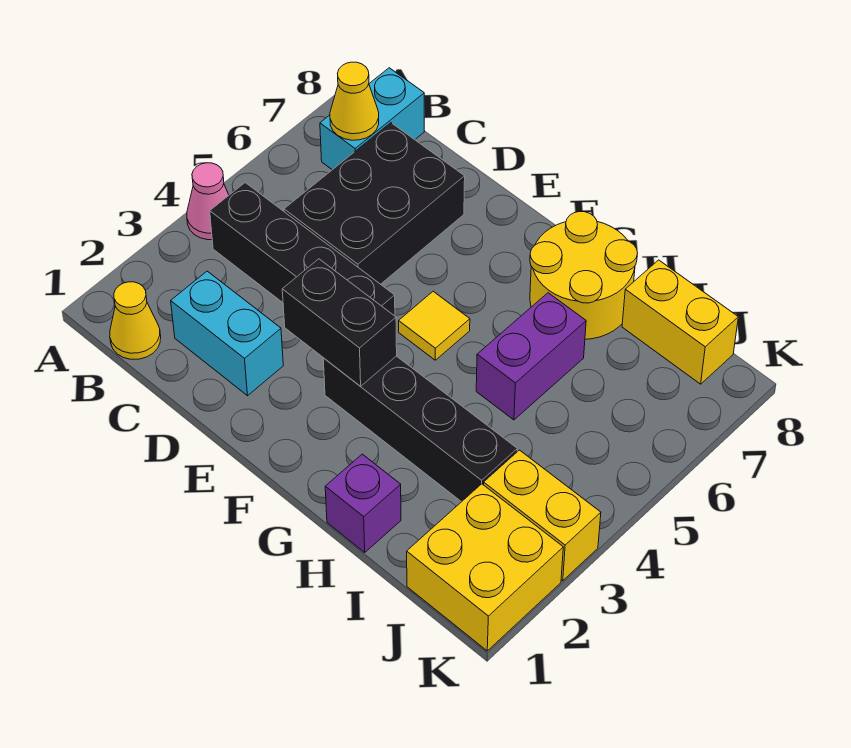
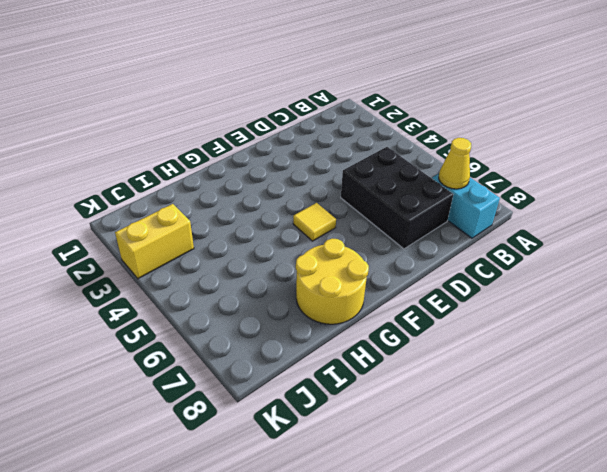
none -> pink 1x1 cone [187,163,229,240]
none -> yellow 1x1 cone [110,282,161,359]
none -> black 1x4 brick [210,183,395,316]

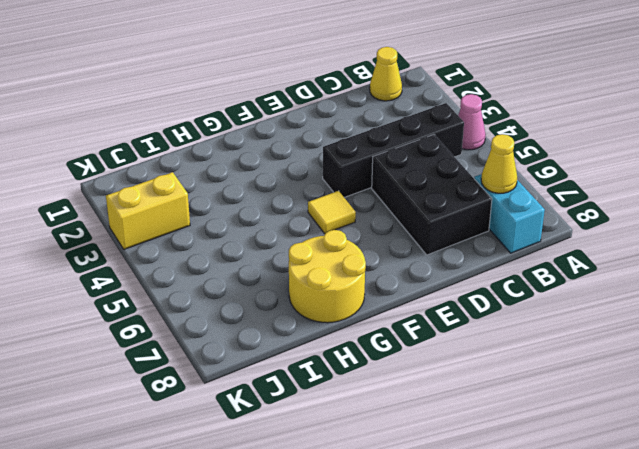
none -> cyan 1x2 brick [171,271,283,396]
none -> black 1x4 brick [323,356,517,502]
none -> purple 1x1 brick [325,454,401,552]

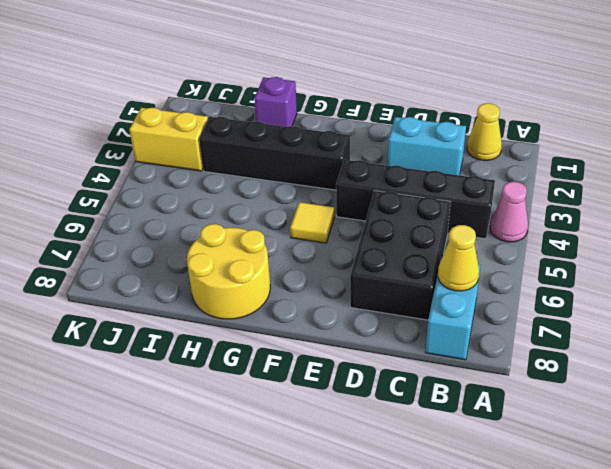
none -> purple 1x2 brick [476,293,586,420]
none -> yellow 1x2 brick [622,260,738,384]
none -> yellow 2x2 brick [407,484,563,651]

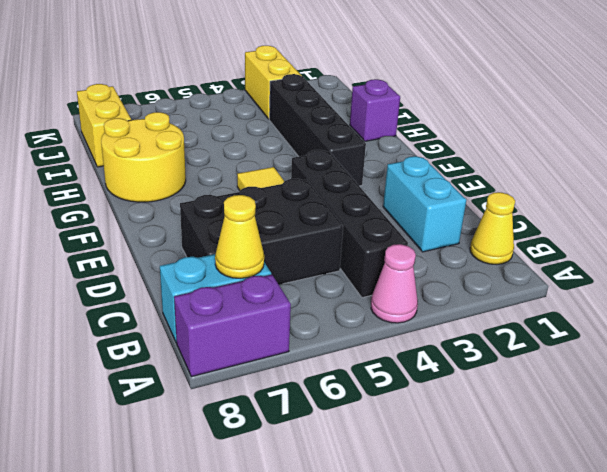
purple 1x2 brick [174,274,291,377] -> purple 1x2 brick moved to [476,293,586,420]
none -> yellow 2x2 brick [407,484,563,651]
none -> black 1x2 brick [282,259,397,386]

